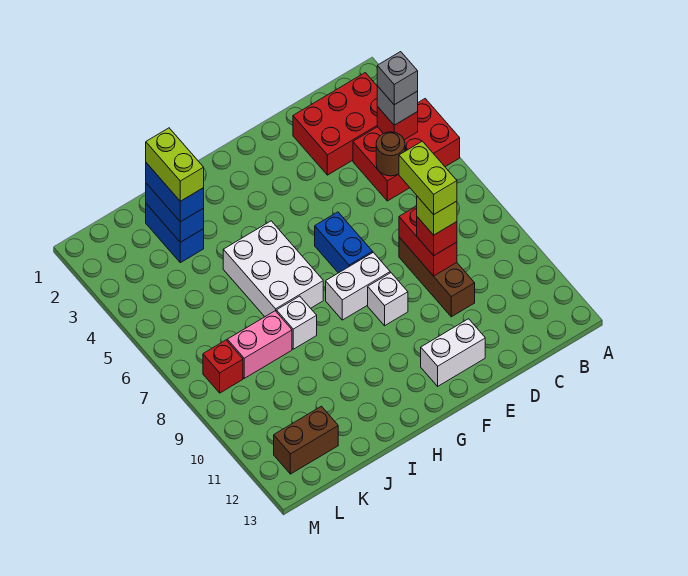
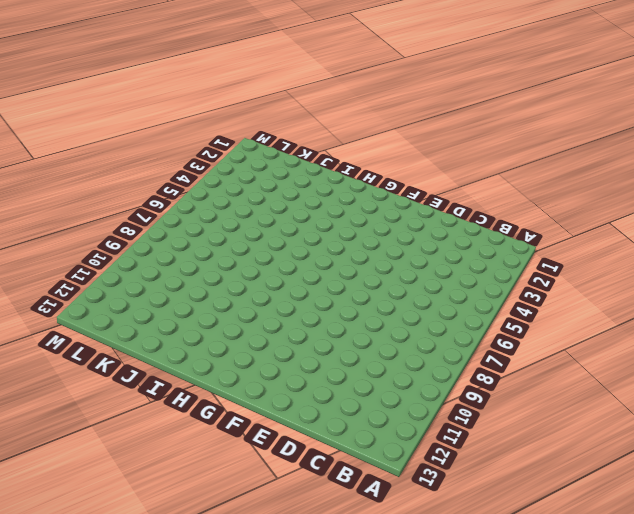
none -> red 2x3 brick [353,99,460,201]
none -> red 2x3 brick [293,73,377,175]
none -> brown 1x3 brick [399,237,475,317]

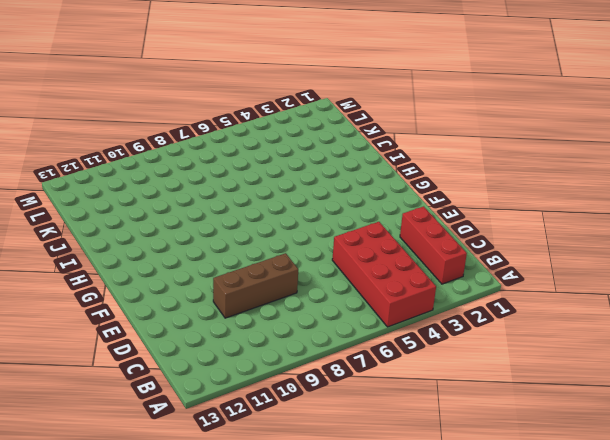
red 2x4 brick [332,222,436,327] -> red 2x3 brick [353,99,460,201]
red 1x3 brick [400,206,467,284] -> red 2x3 brick [293,73,377,175]
none -> white 1x2 brick [421,319,485,386]
none -> blue 1x2 brick [315,212,373,273]
none -> white 1x2 brick [326,252,390,320]

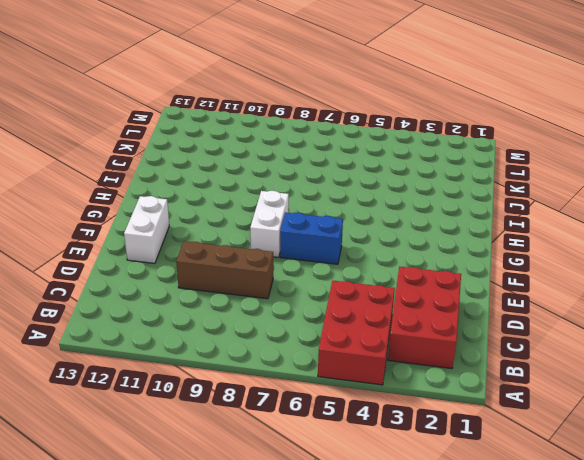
none -> white 1x1 brick [368,273,408,326]
none -> white 2x3 brick [223,221,323,317]
none -> white 1x1 brick [276,296,317,349]

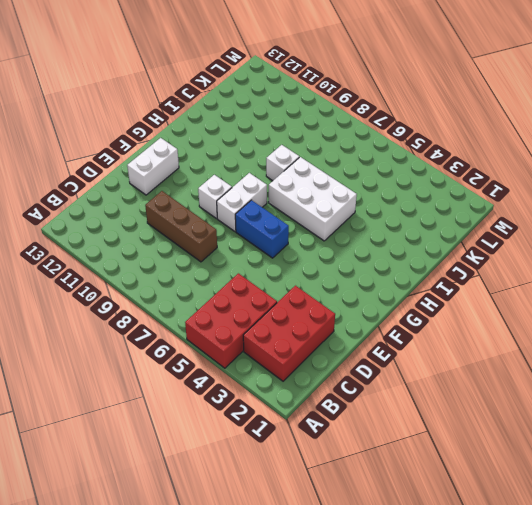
none -> blue 1x2 brick [146,204,204,263]
none -> pink 1x2 brick [227,311,292,378]
none -> brown 1x2 brick [274,406,338,474]

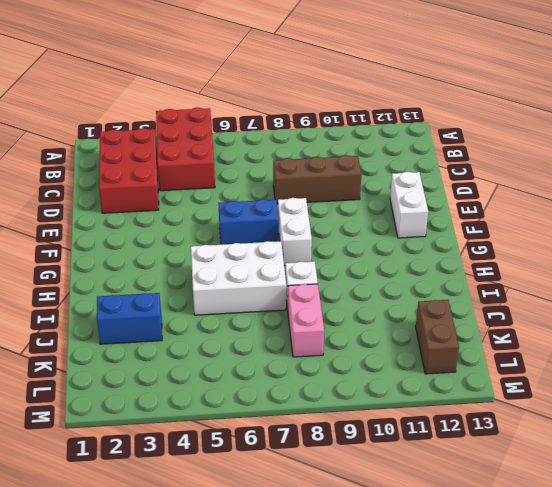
none -> white 1x1 brick [368,273,408,326]
none -> red 1x1 brick [203,340,243,393]
none -> red 1x1 brick [377,107,418,140]

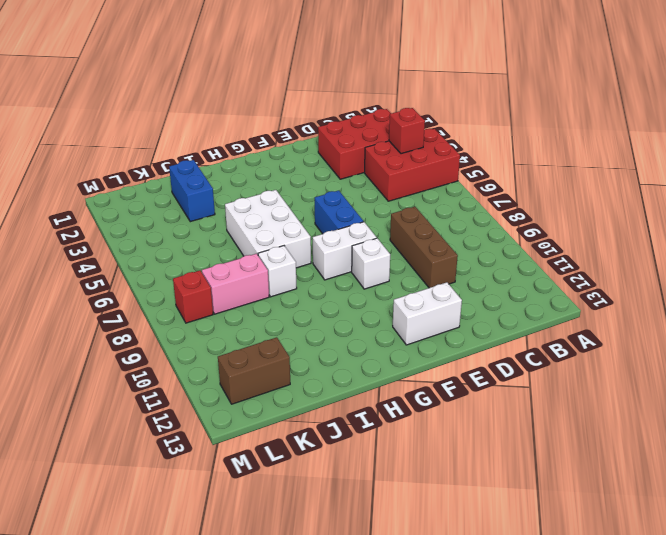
none -> brown 1x1 round brick [376,132,405,176]
none -> red 1x2 brick [399,206,457,276]
none -> blue 1x2 brick [146,183,204,242]

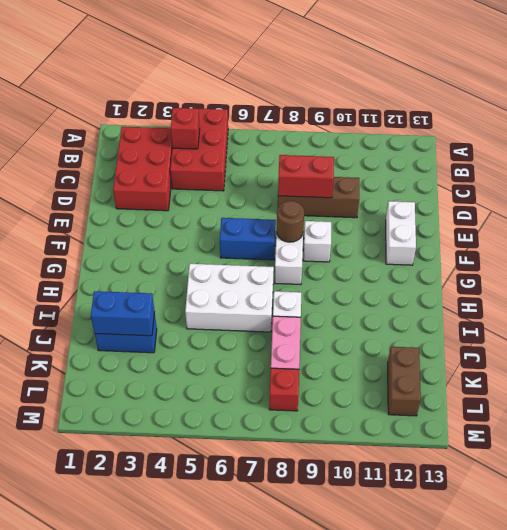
brown 1x1 round brick [277,201,304,242] -> brown 1x1 round brick moved to [376,132,405,176]
none -> grey 1x1 brick [377,86,418,125]
none -> red 1x1 brick [417,217,457,256]
none -> blue 1x2 brick [146,163,204,222]

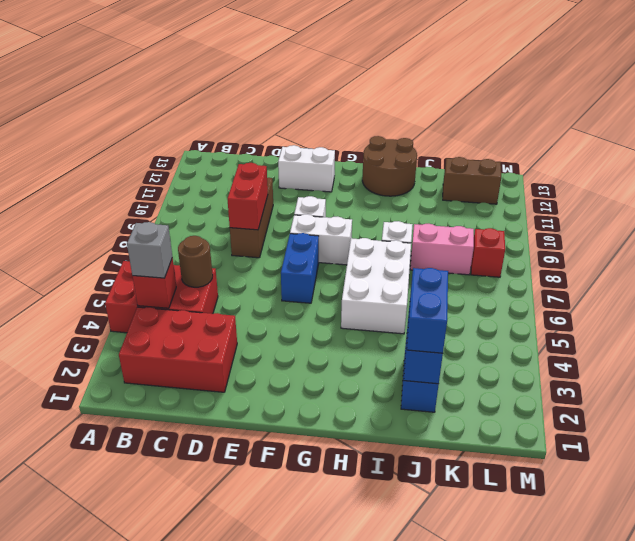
brown 2x2 round brick [362,136,417,196] -> none
none -> red 1x1 brick [417,217,457,256]
none -> grey 1x1 brick [377,52,418,105]
none -> lime 1x1 brick [417,196,457,235]

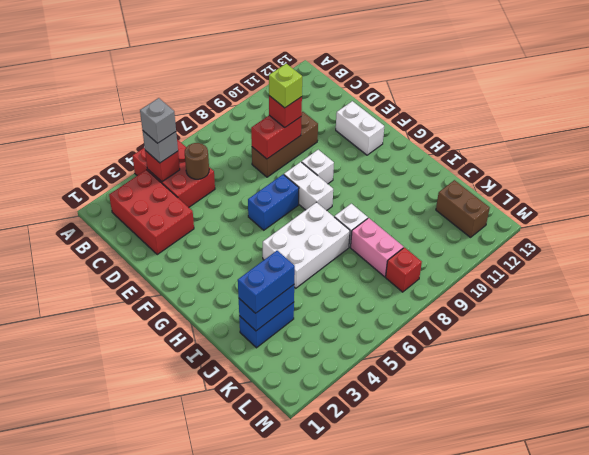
none -> lime 1x2 brick [146,128,204,201]
none -> lime 1x2 brick [399,141,457,215]

